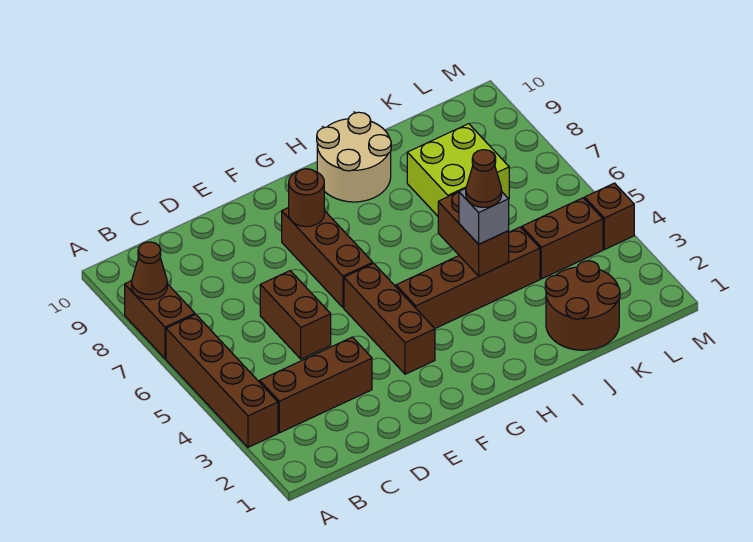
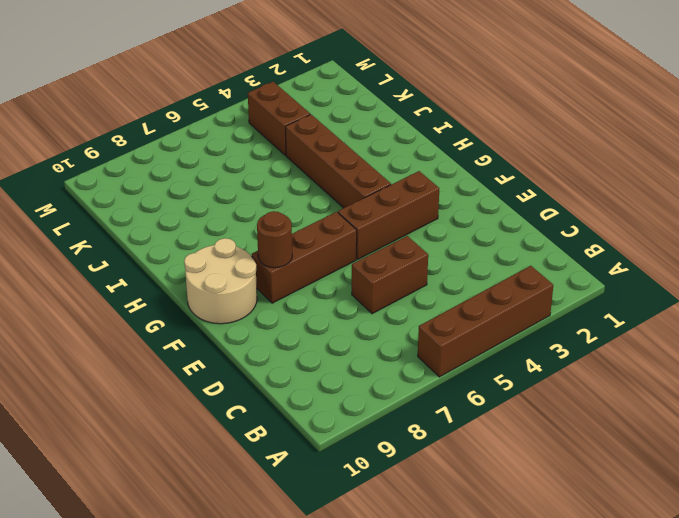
tan 2x2 round brick [184,238,257,324] -> tan 2x2 round brick moved to [317,112,391,202]
none -> brown 1x2 brick [125,281,195,359]
none -> brown 1x3 brick [260,337,372,433]
none -> brown 2x2 round brick [545,261,620,350]

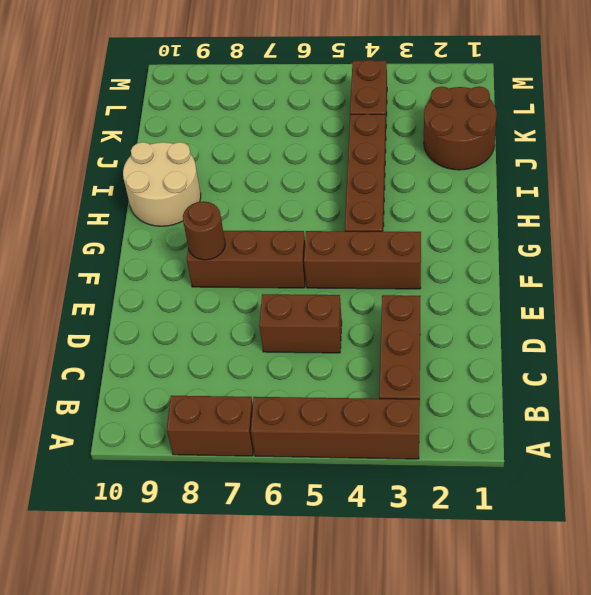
none -> lime 2x2 brick [407,124,509,216]
none -> brown 1x1 brick [585,183,634,250]
none -> brown 1x1 cone [132,242,167,300]

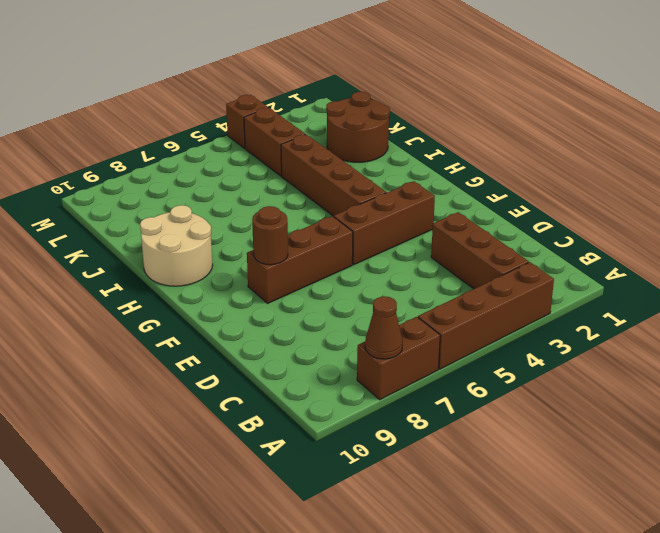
none -> brown 1x2 brick [260,271,331,359]
none -> lime 2x2 brick [407,124,509,216]
none -> brown 1x2 brick [438,192,509,276]

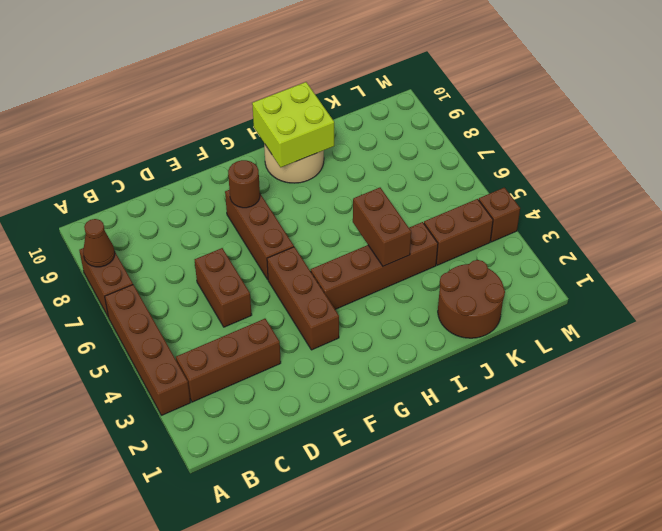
lime 2x2 brick [252,82,334,167] -> lime 2x2 brick moved to [407,124,509,216]
none -> grey 1x1 brick [459,189,509,244]
none -> brown 1x1 cone [466,150,502,207]

